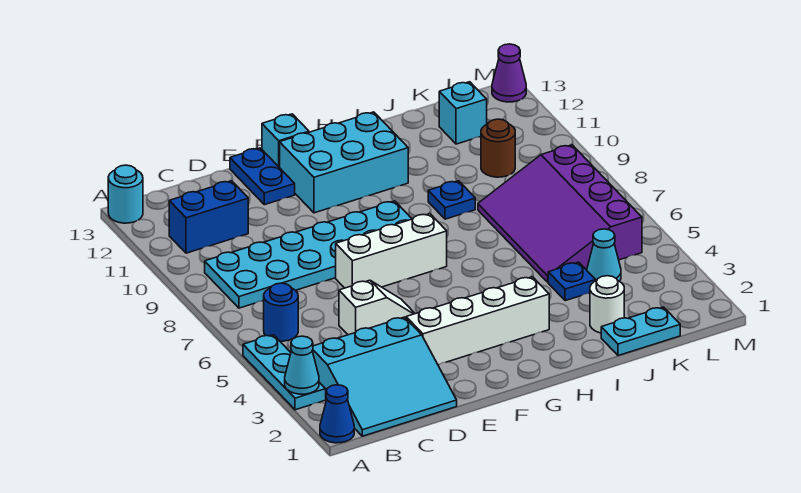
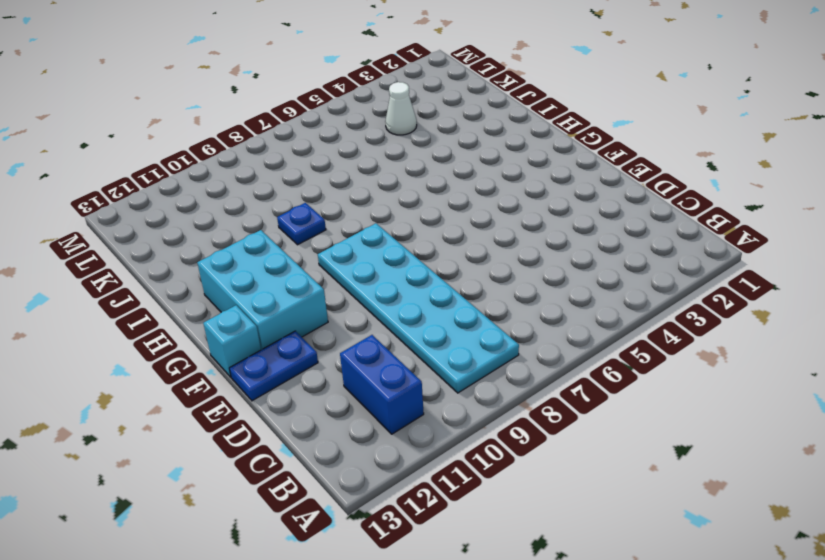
white 1x1 cone [385,82,417,135] -> cyan 1x1 cone [587,229,621,281]
none -> blue 1x1 cone [320,385,354,443]
none -> cyan 1x3 plate [243,335,326,410]
none -> cyan 1x1 round brick [108,165,143,223]

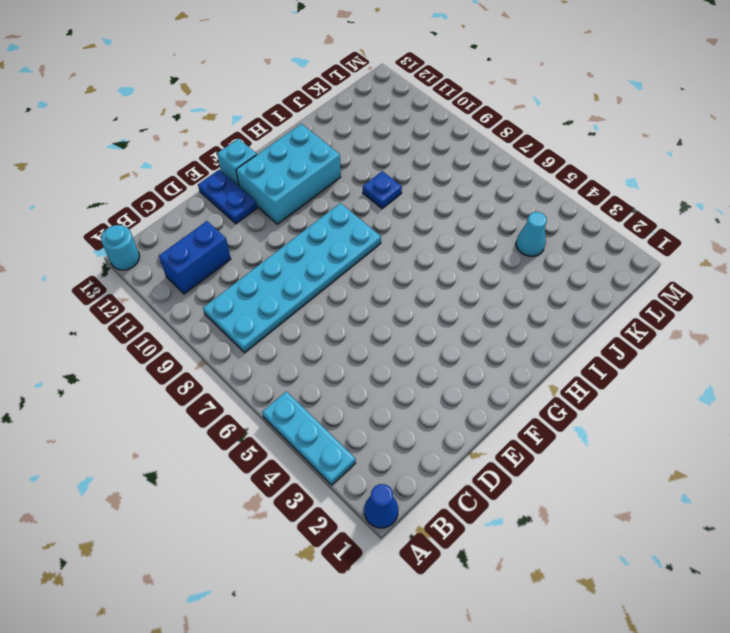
none -> cyan 3x3 slope [312,317,457,436]
none -> blue 1x1 round brick [264,283,298,341]
none -> white 1x2 slope [339,280,415,335]

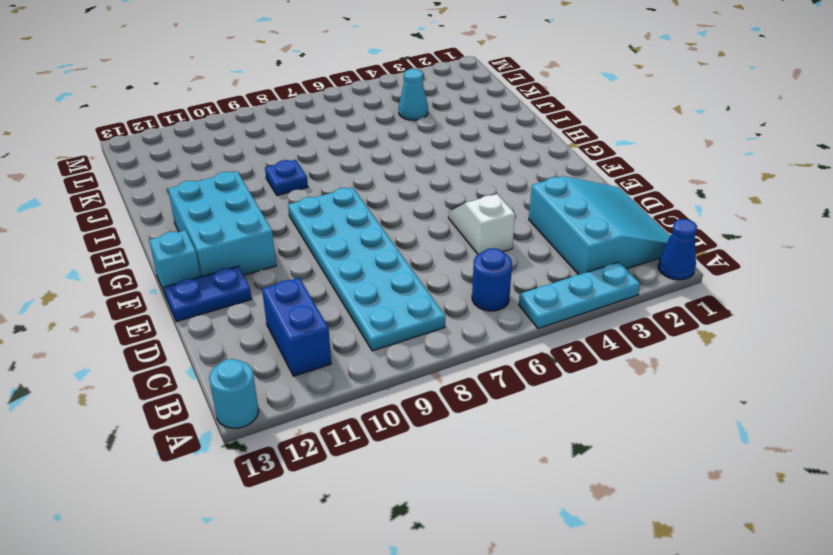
none -> white 1x4 brick [406,277,549,365]
none -> white 1x3 brick [336,214,447,288]
none -> cyan 1x2 plate [601,307,680,356]

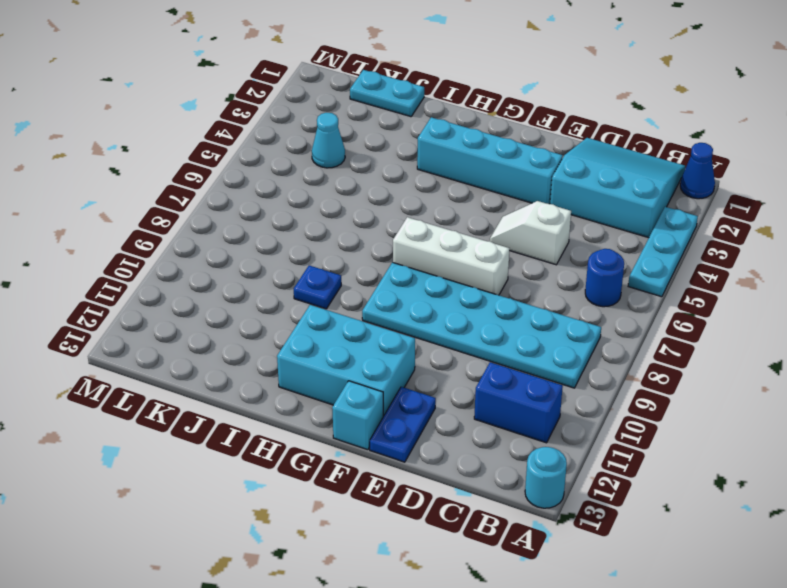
cyan 1x4 brick [417,117,563,204] -> white 1x4 brick [406,277,549,365]
none -> white 1x1 round brick [590,276,624,333]
none -> blue 1x1 plate [548,262,596,301]
none -> purple 3x4 slope [478,145,642,282]

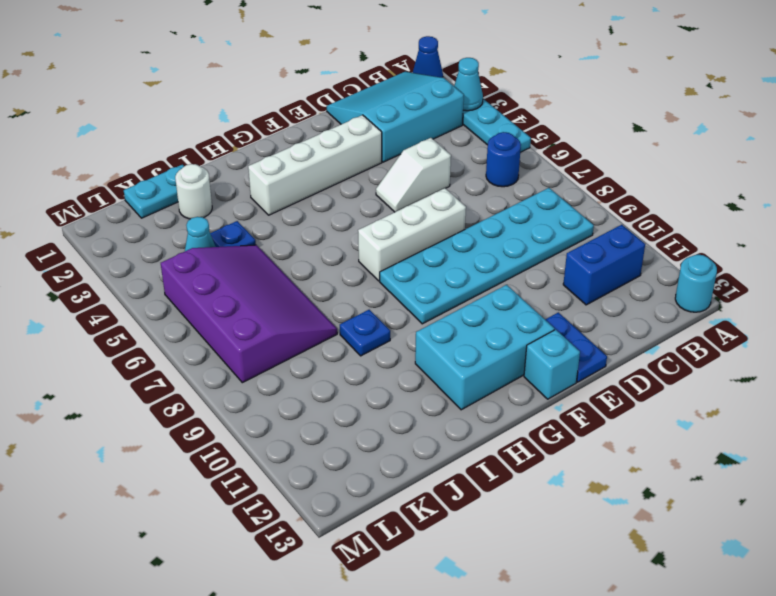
none -> brown 1x1 round brick [481,119,515,177]
none -> cyan 1x1 brick [439,82,487,144]
none -> purple 1x1 cone [492,44,526,102]

